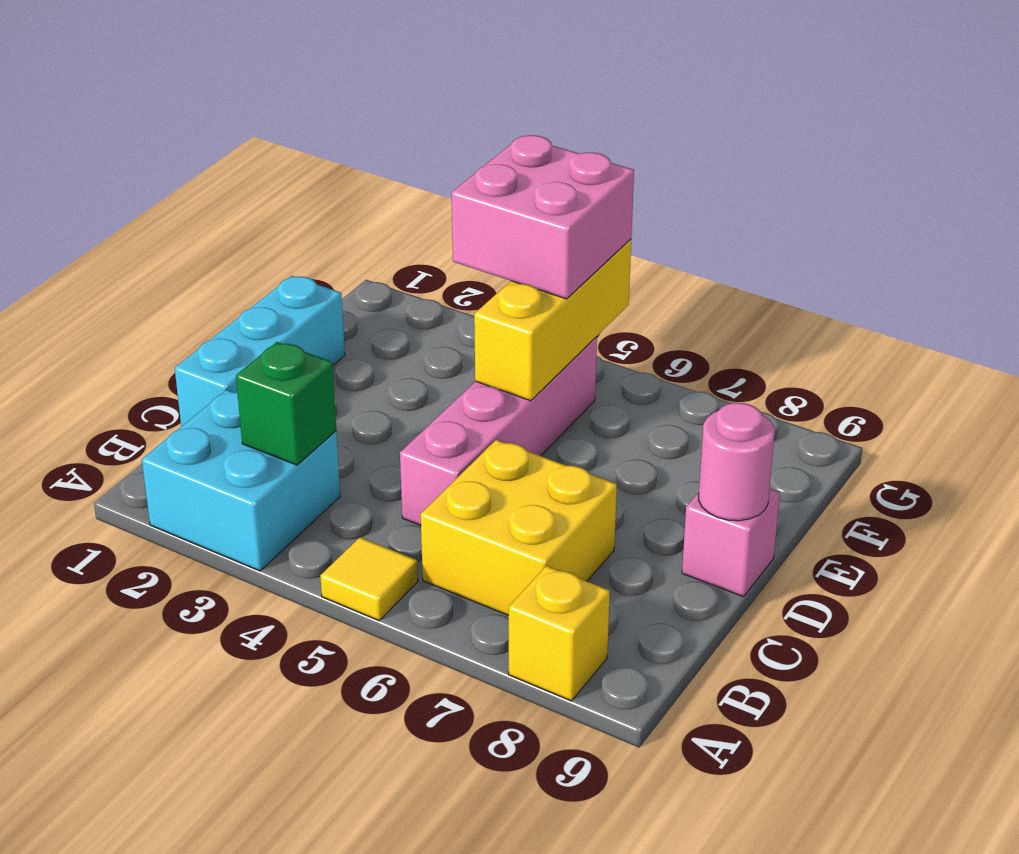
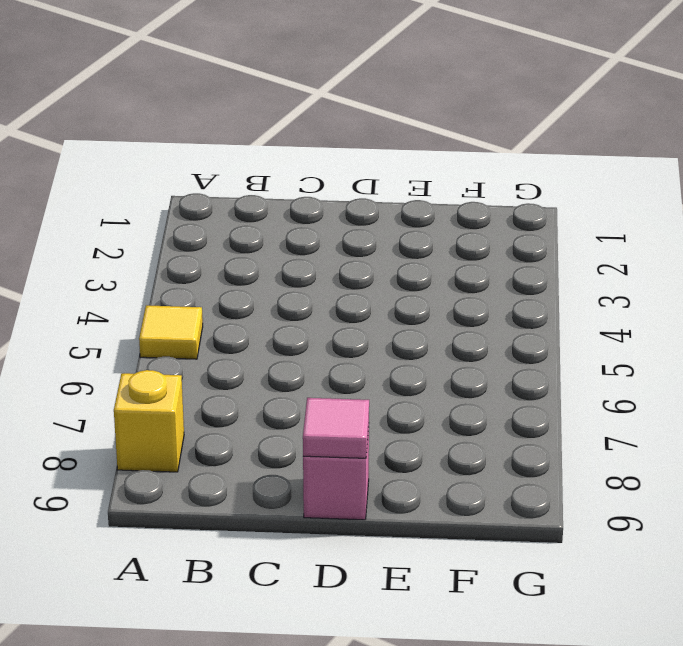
pink 1x1 tile [303,398,369,458] -> pink 1x1 round brick [699,403,775,521]
none -> cyan 2x2 brick [142,390,340,571]
none -> yellow 2x2 brick [421,440,617,615]

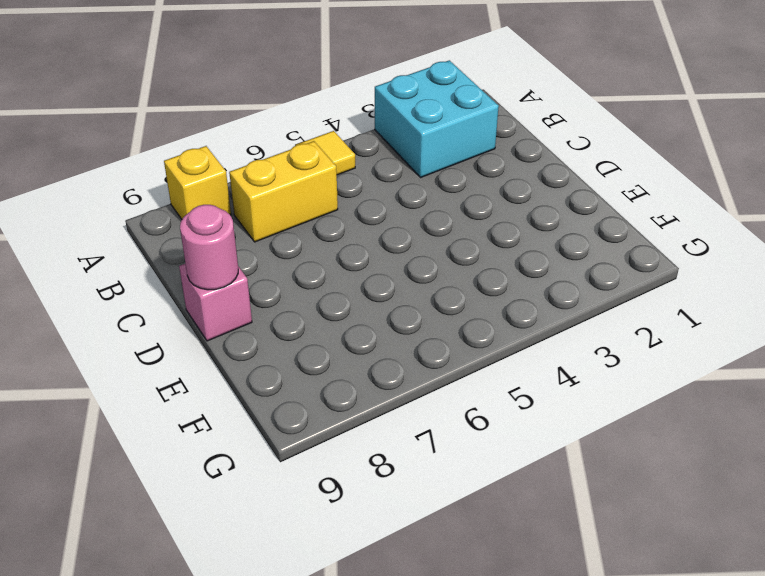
yellow 1x2 brick [229,141,338,242] -> yellow 2x2 brick [421,440,617,615]
none -> cyan 1x3 brick [175,276,345,427]
none -> pink 1x4 brick [400,337,597,525]

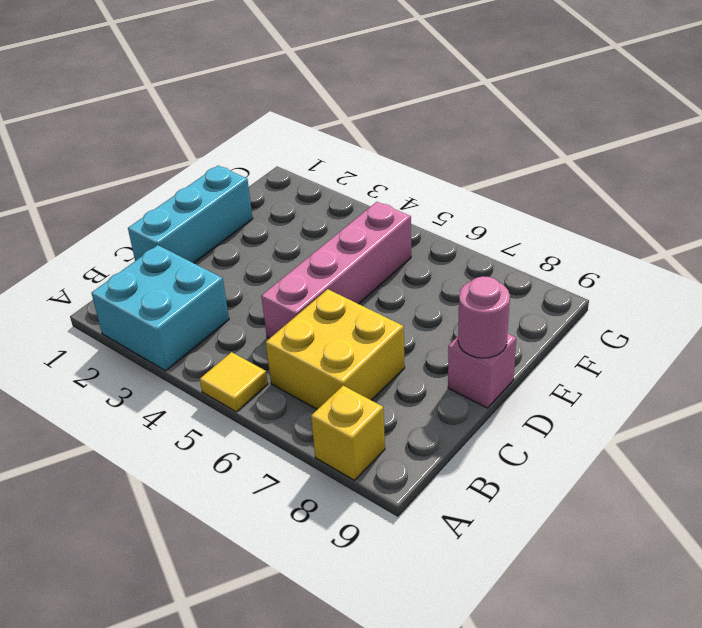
none -> green 1x1 brick [236,342,336,465]
none -> yellow 1x3 brick [474,239,631,401]

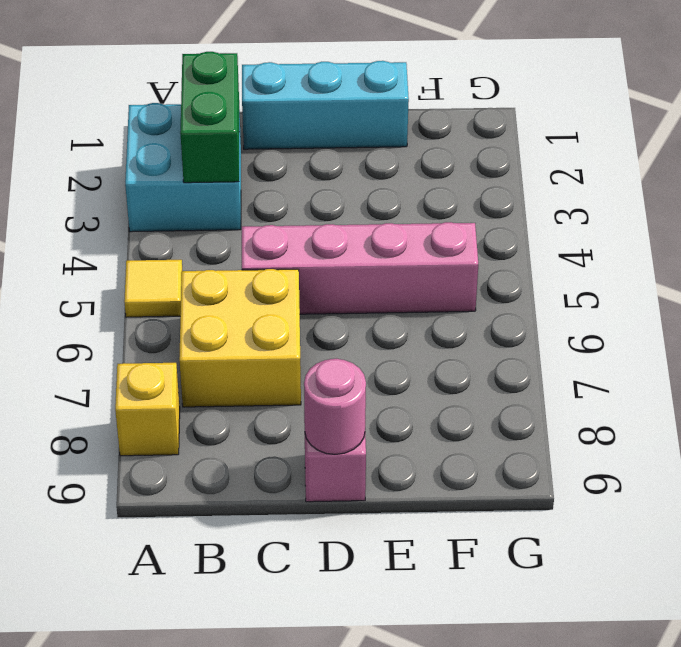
green 1x2 brick [180,52,239,183] -> green 1x1 brick [236,342,336,465]
none -> yellow 1x3 brick [474,239,631,401]
none -> pink 2x2 brick [452,135,634,299]

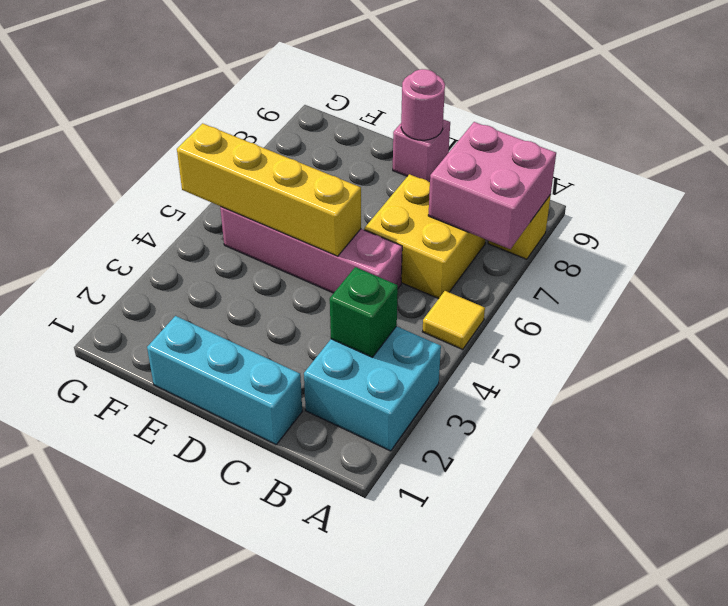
pink 2x2 brick [428,122,556,249] -> pink 2x2 brick moved to [452,135,634,299]
yellow 1x4 brick [177,123,361,256] -> yellow 1x3 brick [474,239,631,401]

